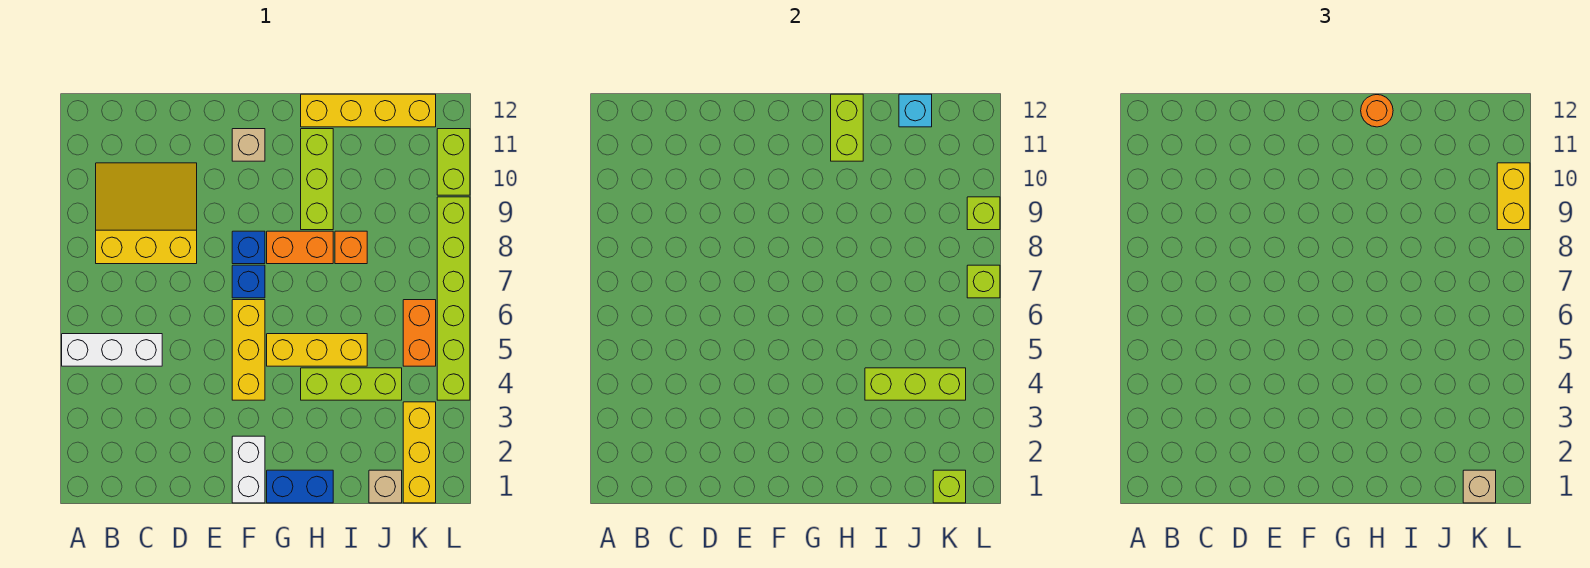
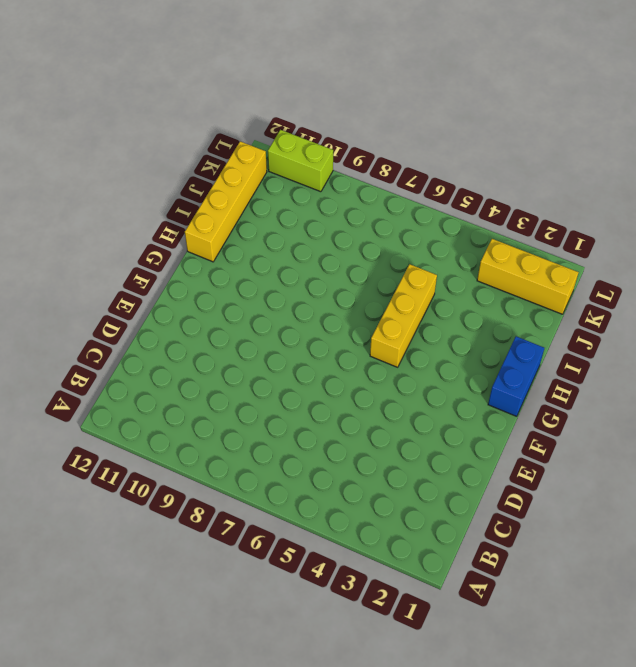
none -> white 1x3 brick [62,334,162,366]
none -> yellow 3x3 slope [96,163,197,264]
none -> white 1x2 brick [232,436,265,503]

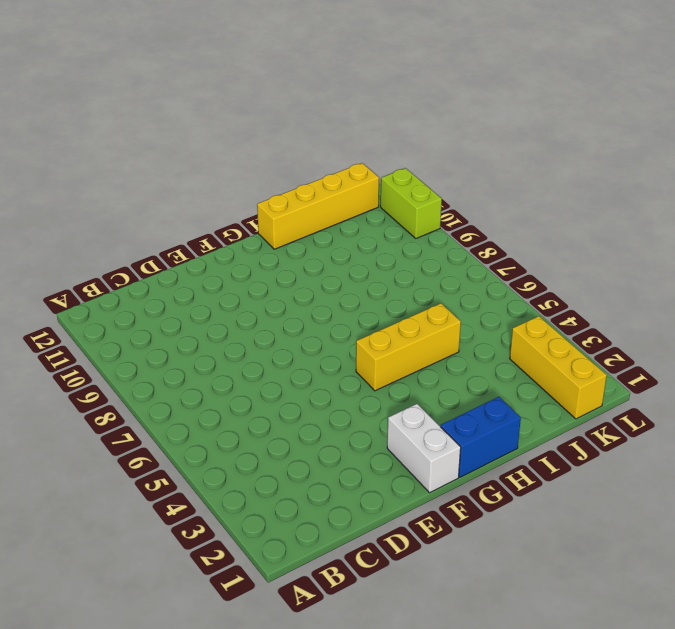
none -> white 1x3 brick [62,334,162,366]
none -> yellow 3x3 slope [96,163,197,264]
none -> yellow 1x3 brick [232,300,265,400]

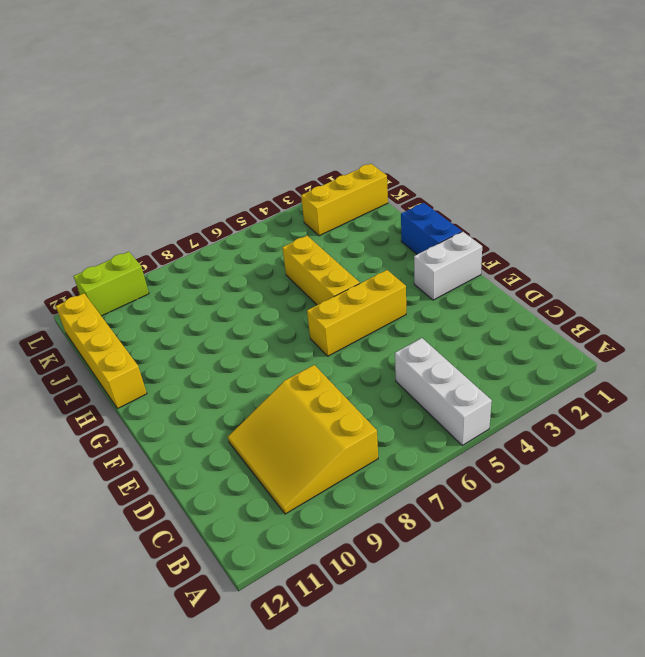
none -> blue 1x1 brick [232,265,265,298]
none -> blue 1x1 brick [232,231,265,264]
none -> tan 1x1 brick [232,129,265,161]

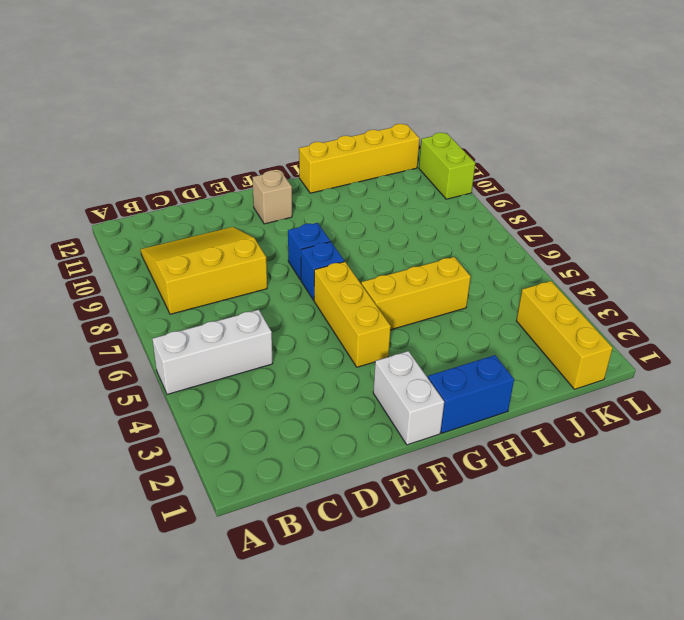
none -> orange 1x2 brick [267,231,333,264]
none -> lime 1x3 brick [301,368,402,400]
none -> lime 1x3 brick [301,129,333,230]

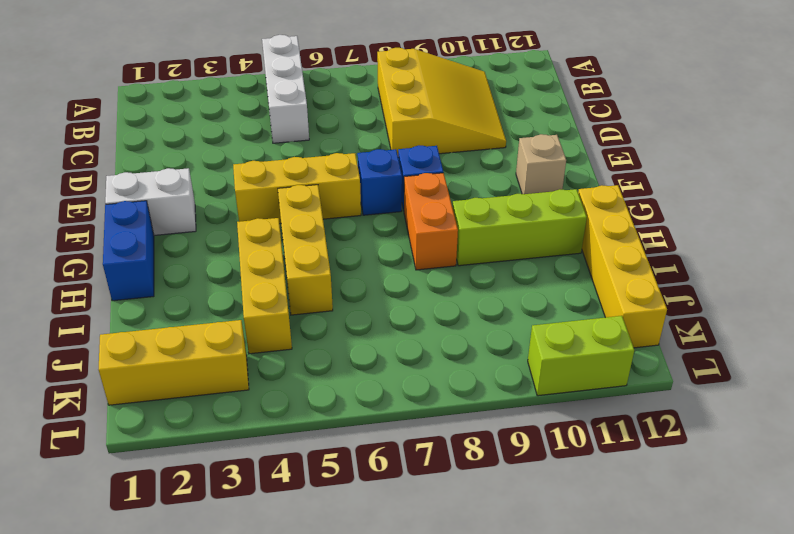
yellow 1x3 brick [237,218,292,354] -> lime 1x3 brick [301,368,402,400]
none -> orange 1x1 brick [335,231,367,264]
none -> tan 1x1 brick [369,470,402,503]
none -> orange 1x2 brick [403,300,436,366]

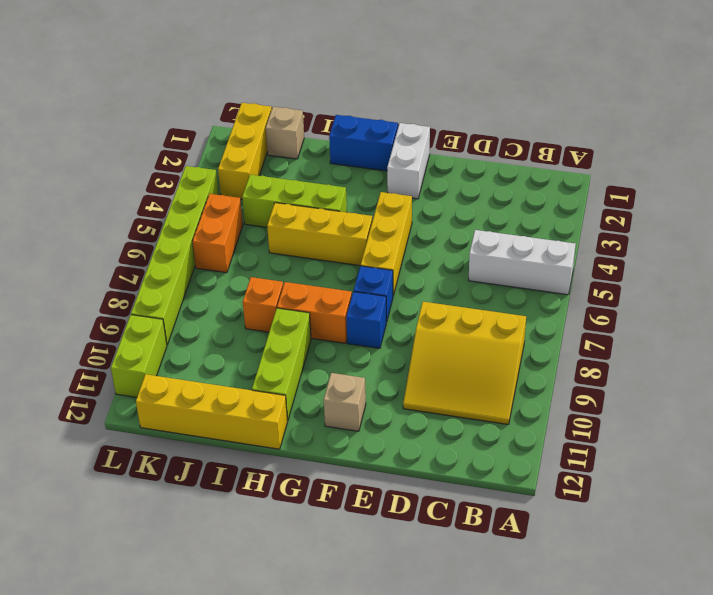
none -> lime 1x2 brick [831,94,863,161]
none -> lime 1x3 brick [865,368,966,400]
none -> cyan 1x1 brick [899,94,932,127]

